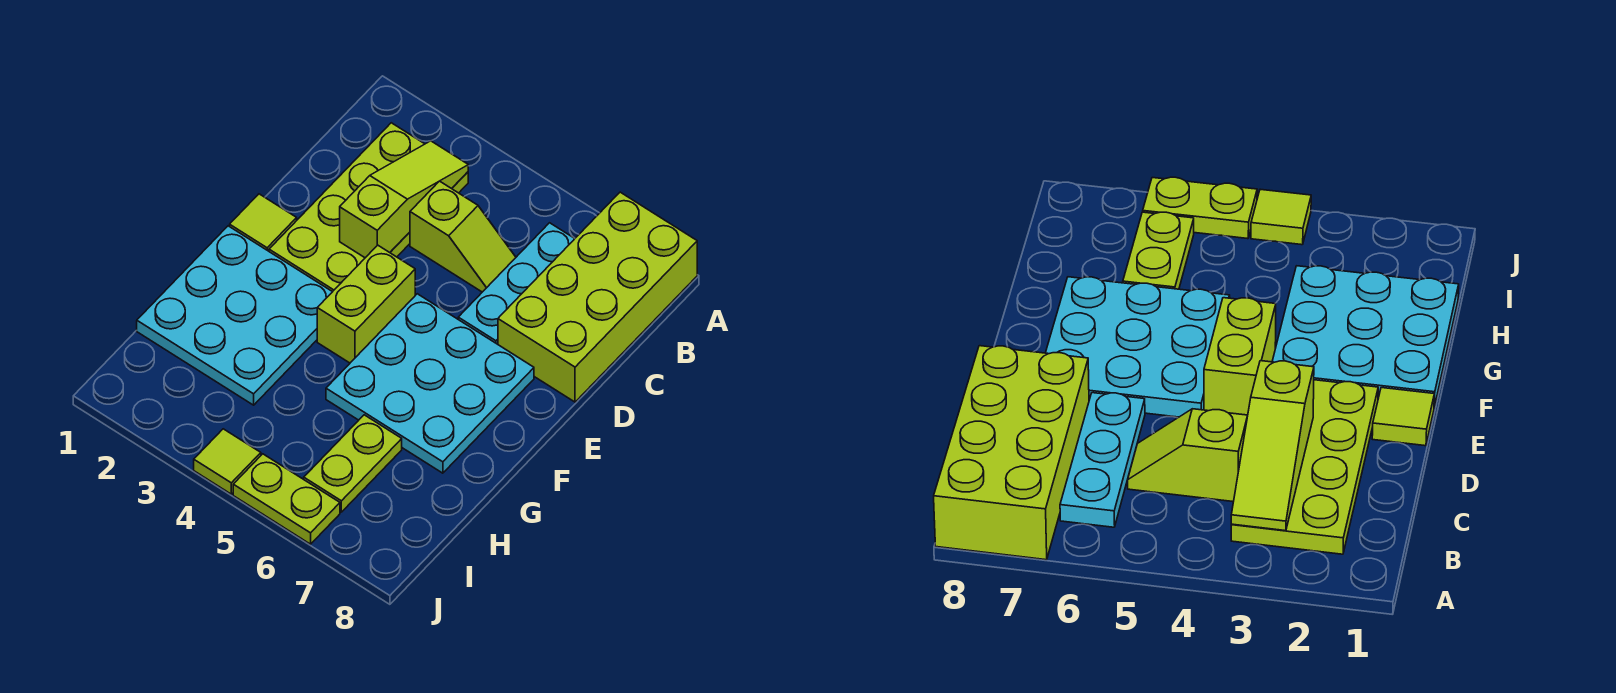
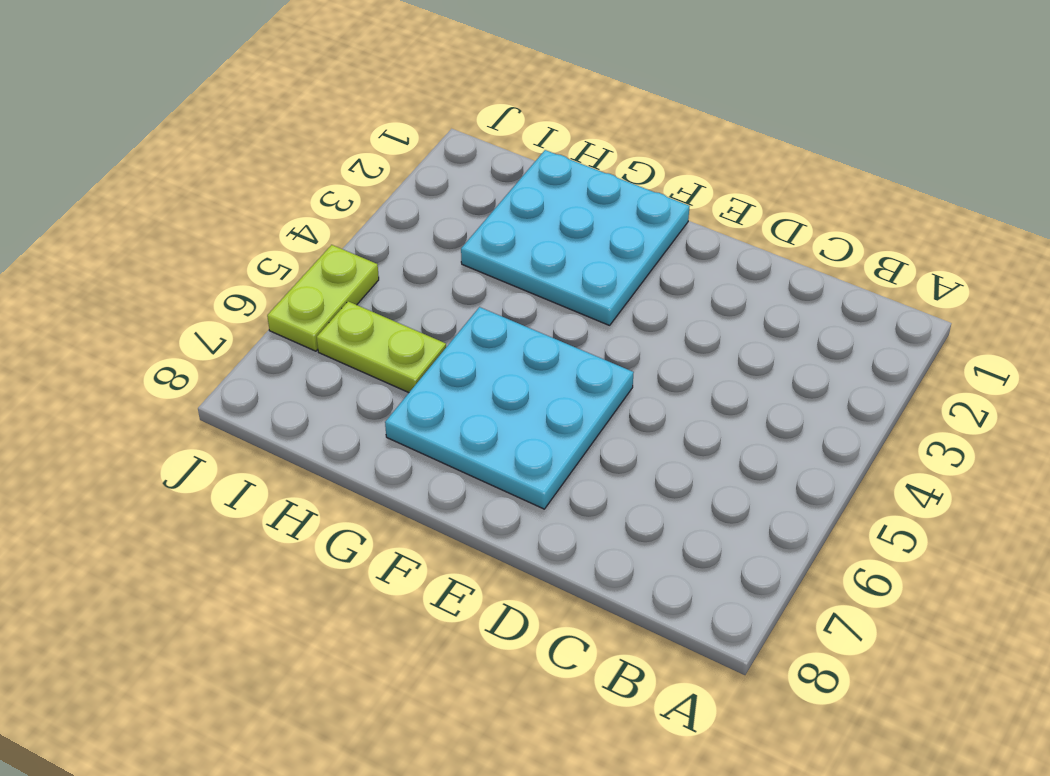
none -> lime 2x4 brick [498,192,697,402]
none -> lime 2x4 plate [269,123,468,292]
none -> cyan 1x3 plate [458,223,575,344]

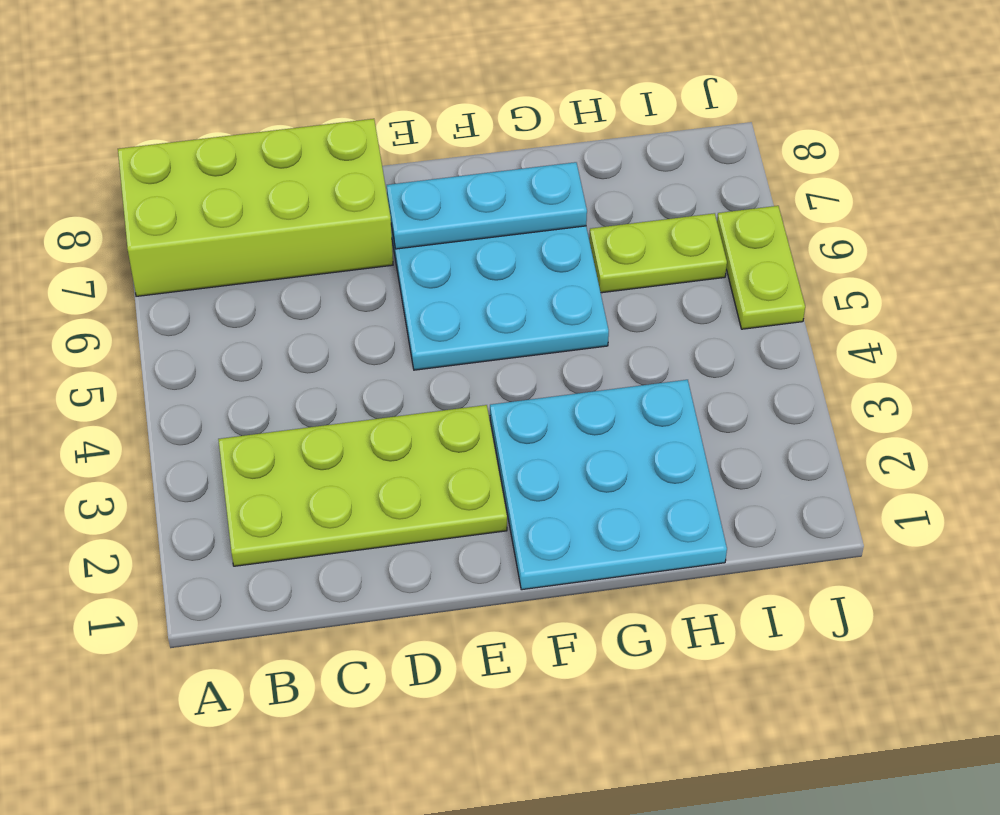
cyan 1x3 plate [387,162,587,249] -> cyan 1x3 plate moved to [458,223,575,344]
none -> lime 1x2 slope [410,181,516,292]
none -> lime 1x1 tile [230,194,297,251]
none -> lime 1x2 brick [317,245,415,363]

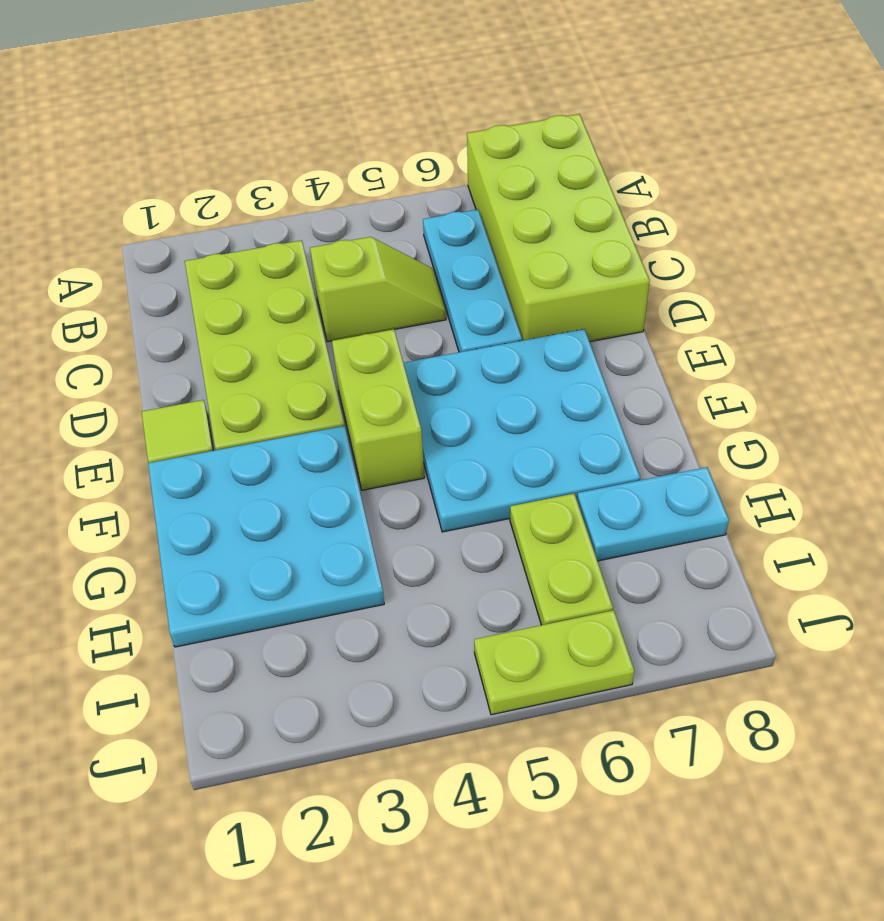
cyan 1x2 plate [577,467,729,561] -> none
none -> lime 1x1 tile [194,429,261,494]
none -> lime 1x3 slope [340,141,468,258]

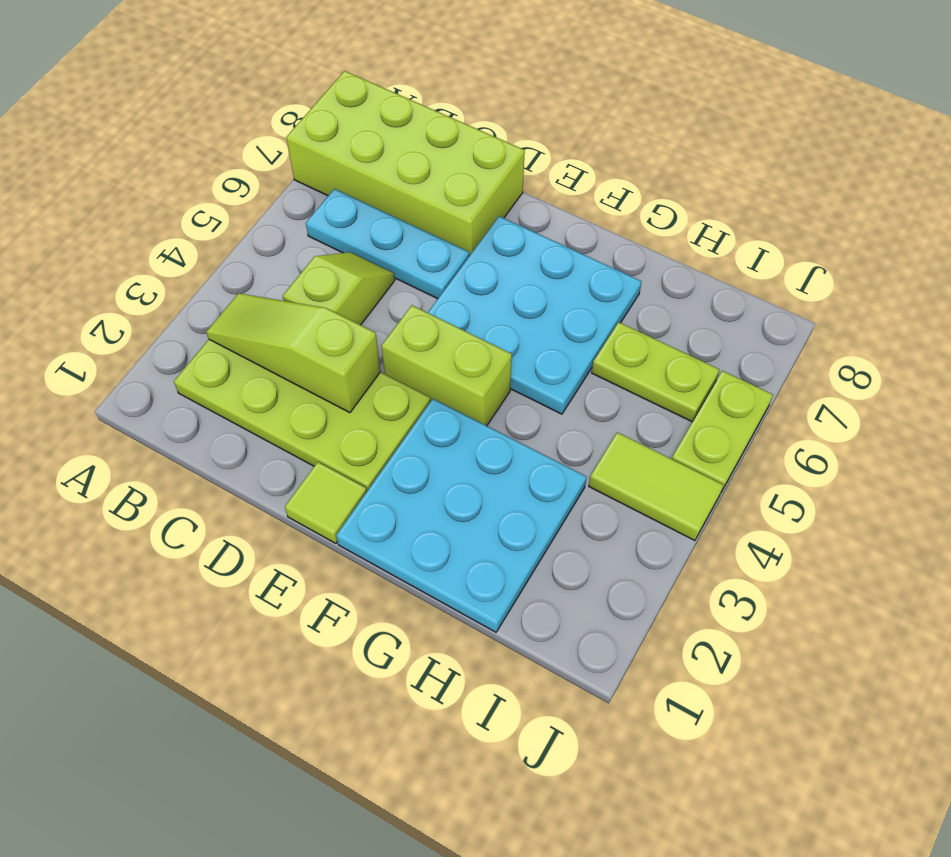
lime 1x2 tile [589,432,723,541] -> lime 1x1 tile [194,429,261,494]

